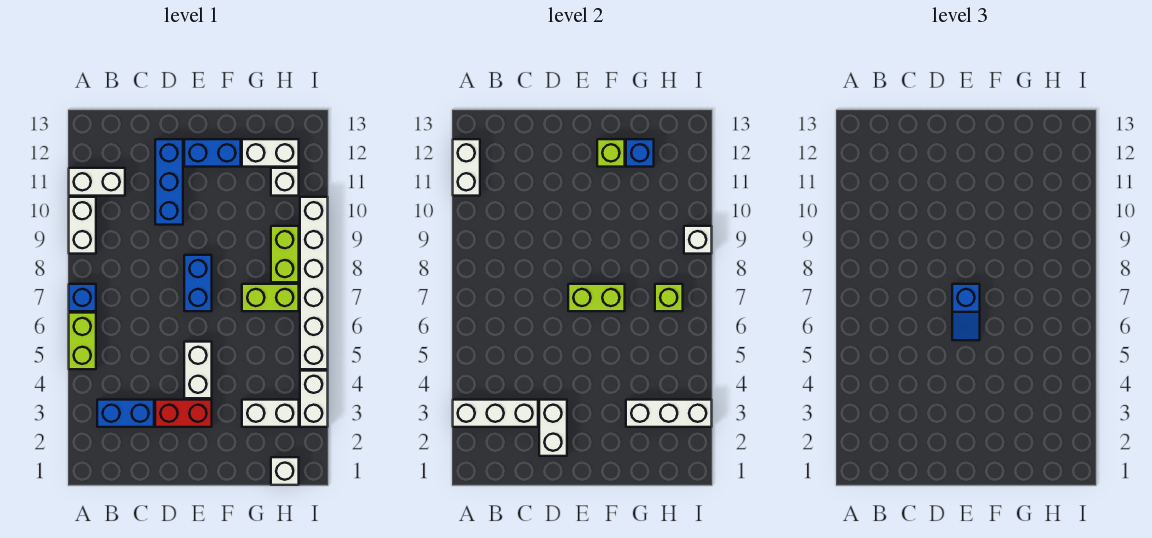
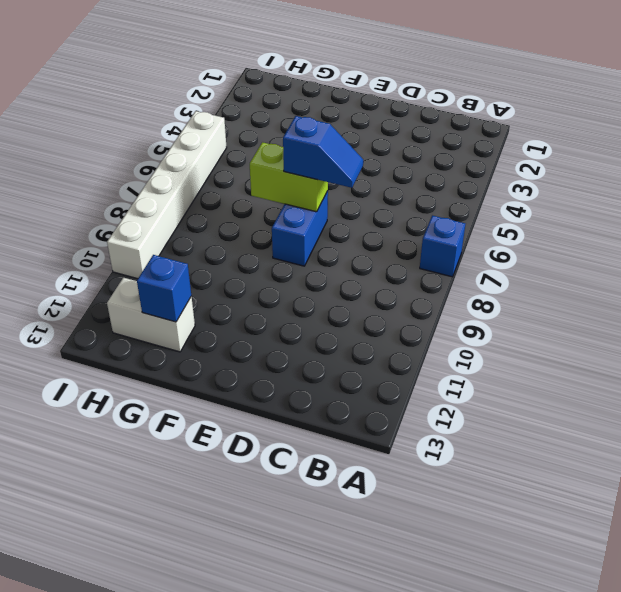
blue 1x2 slope [283,116,363,188] -> blue 1x2 slope turned to [952,284,980,340]
none -> lime 1x2 brick [69,313,96,369]
none -> white 1x2 brick [69,197,96,254]
none -> white 1x2 brick [69,168,125,196]

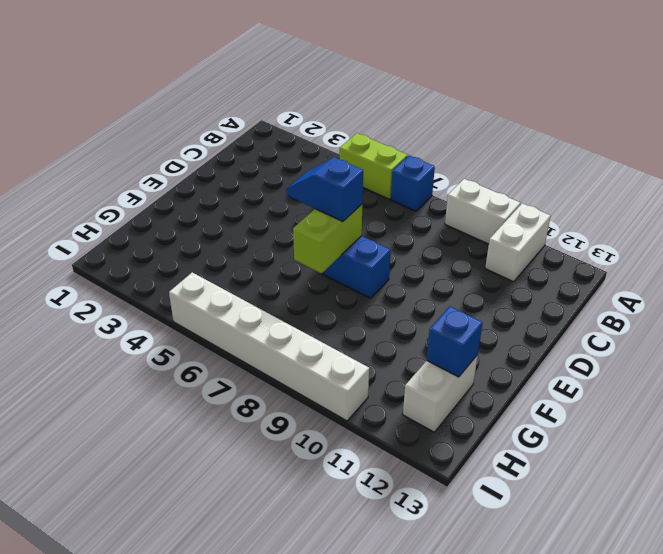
none -> blue 1x2 brick [97,400,154,427]
none -> red 1x2 brick [155,400,212,427]
none -> blue 1x3 brick [155,139,183,225]

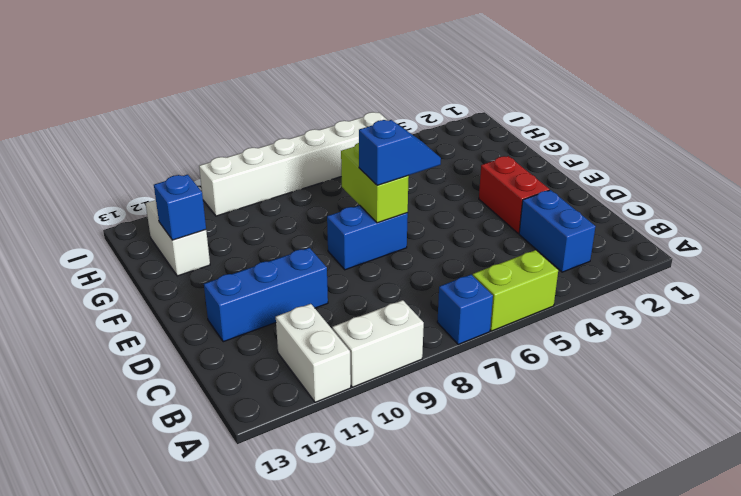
none -> white 1x2 brick [184,342,212,398]
none -> blue 1x2 brick [184,139,241,167]
none -> white 1x2 brick [242,400,299,427]

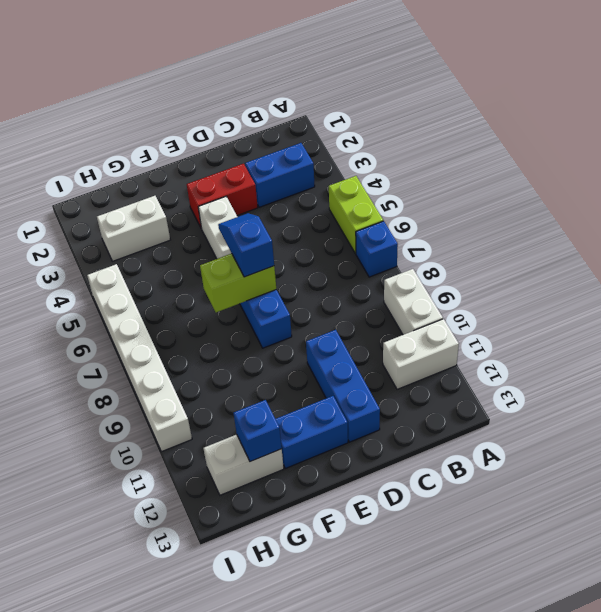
none -> lime 1x2 brick [242,284,299,311]
none -> white 1x1 brick [271,457,299,485]
none -> lime 1x2 brick [271,226,299,282]

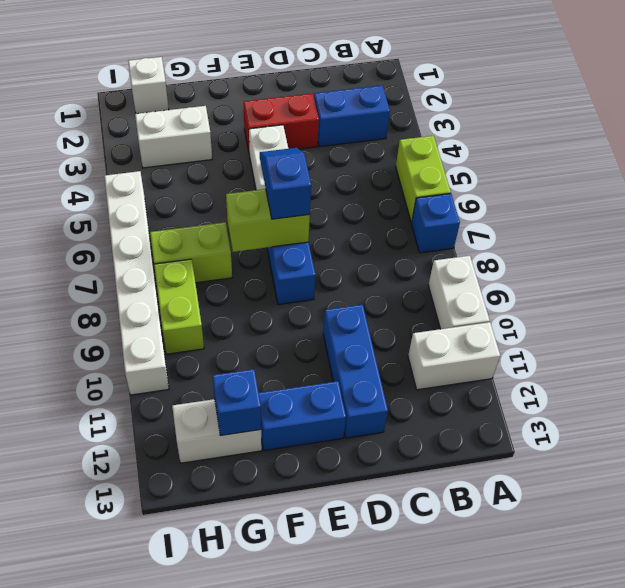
none -> white 1x1 brick [271,168,299,196]
none -> white 1x2 brick [300,371,328,427]
none -> white 1x3 brick [453,400,538,427]

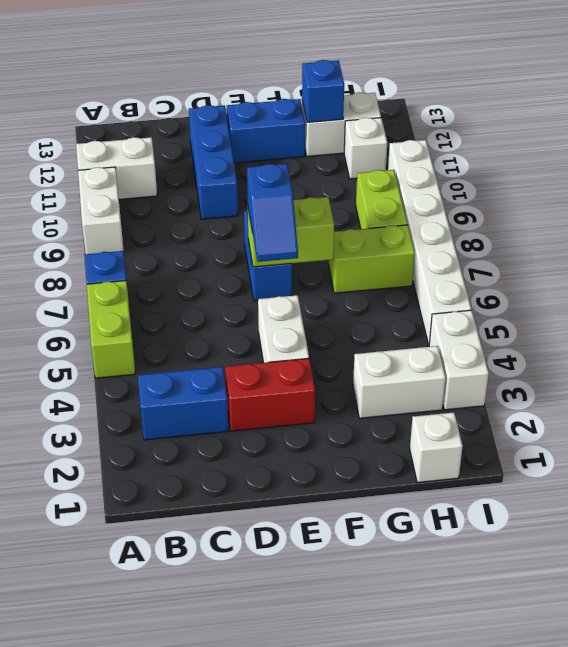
none -> white 1x3 brick [453,400,538,427]
none -> white 1x2 brick [453,139,480,196]
none -> white 1x2 brick [539,400,567,456]

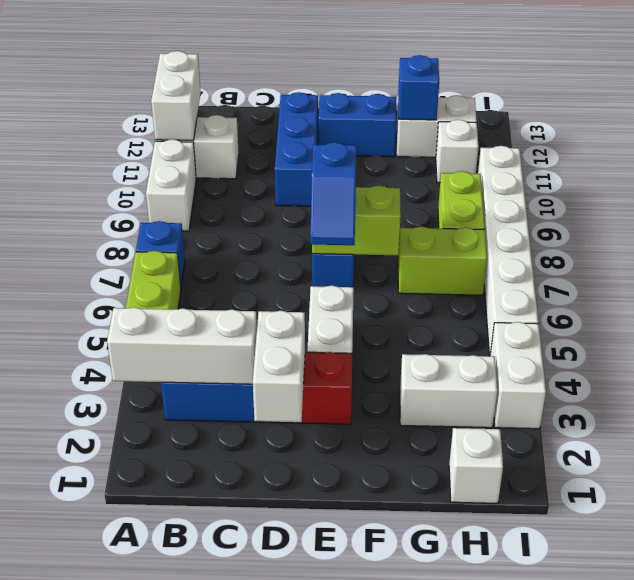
none -> lime 1x1 brick [597,139,625,167]
none -> white 1x3 brick [626,400,712,427]
none -> lime 1x1 brick [655,284,683,311]

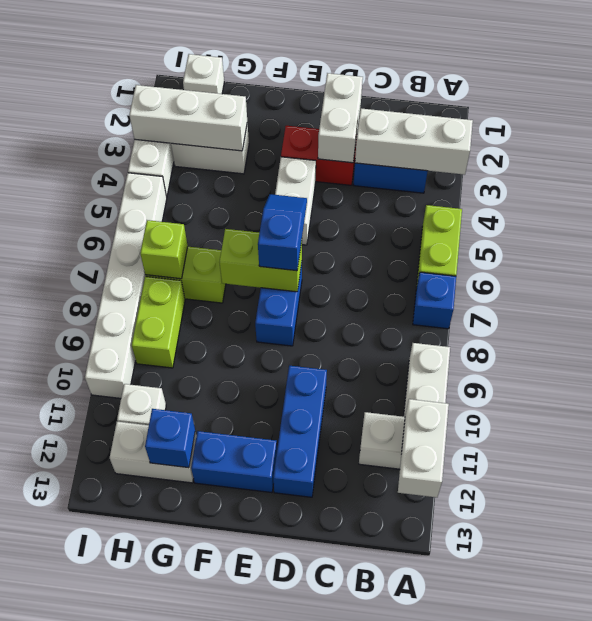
none -> lime 1x1 brick [597,139,625,167]
none -> white 1x1 brick [684,226,712,254]

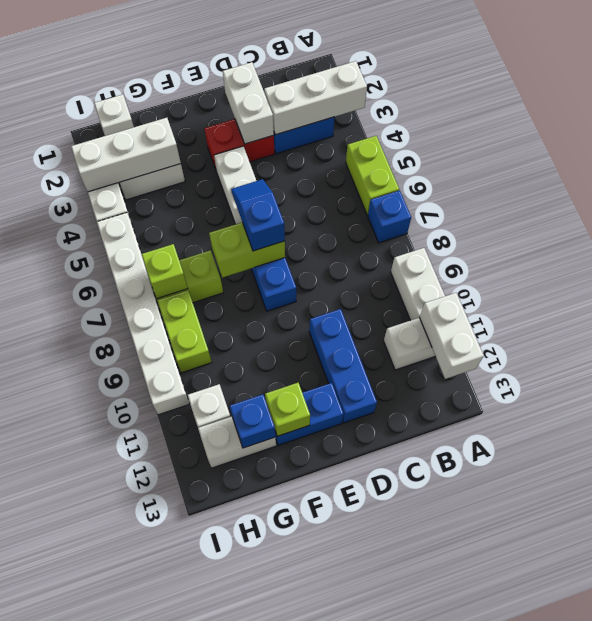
none -> white 1x1 brick [684,226,712,254]

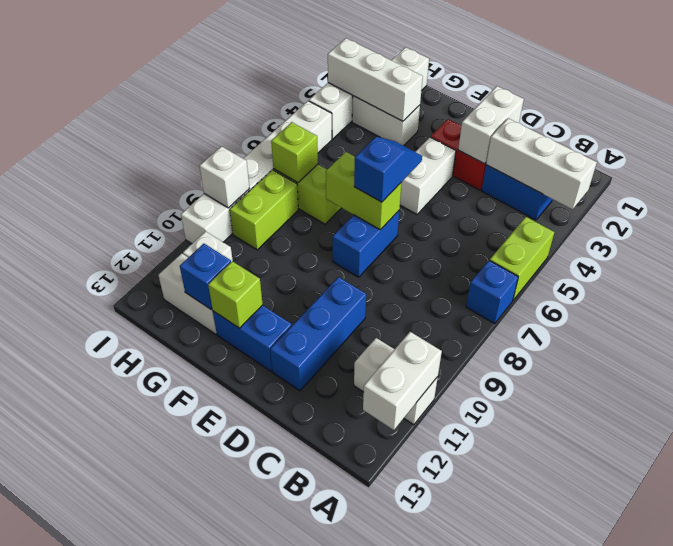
none -> white 1x2 brick [69,197,96,254]

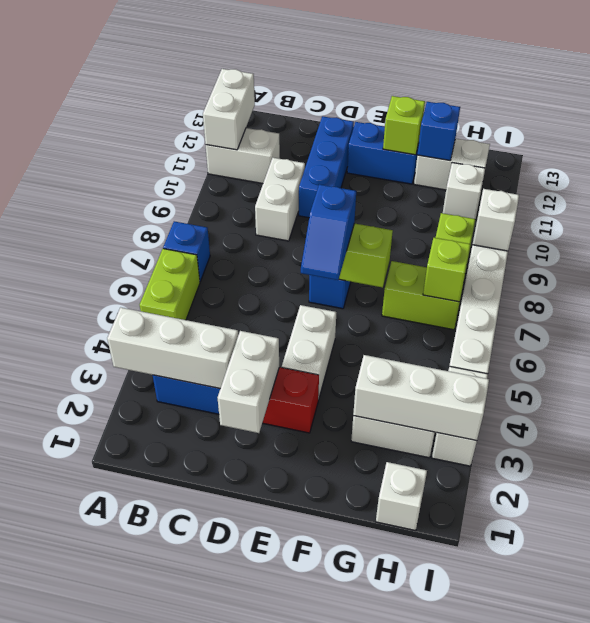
white 1x2 brick [255,158,305,241] -> white 1x2 brick moved to [69,197,96,254]

